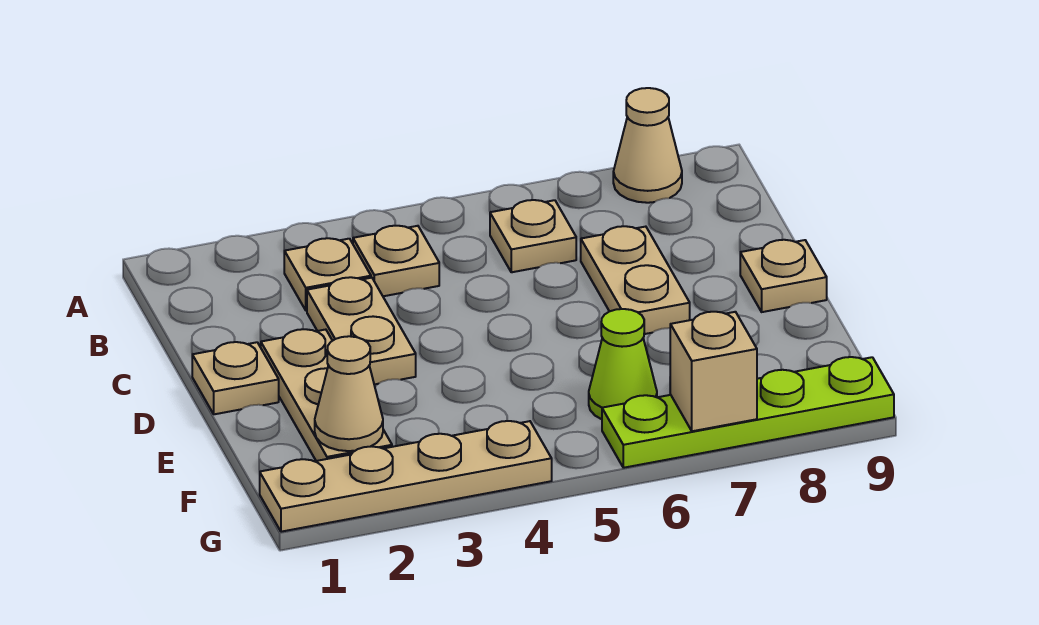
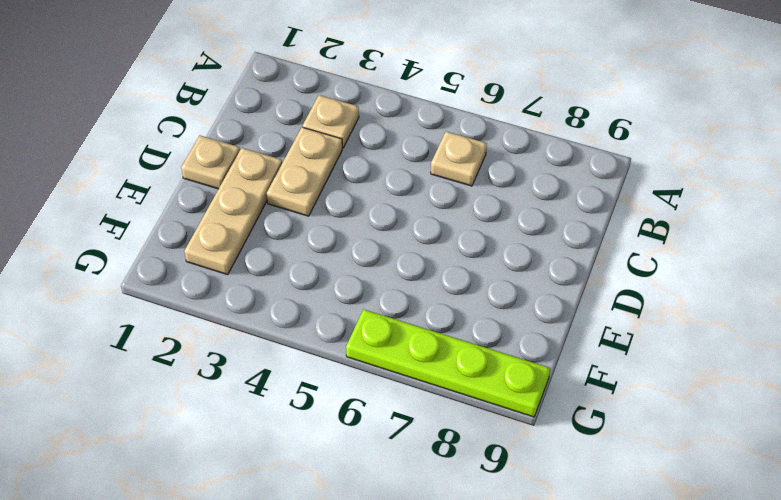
none -> tan 1x1 cone [613,88,682,203]
none -> tan 1x1 plate [353,226,439,296]
none -> tan 1x2 plate [581,226,690,334]

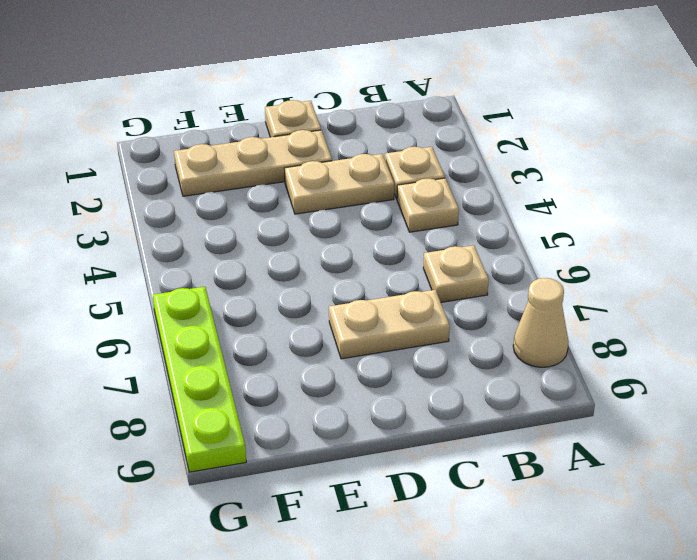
none -> tan 1x1 plate [740,240,827,312]
none -> lime 1x1 cone [589,309,657,419]
none -> tan 1x4 plate [260,421,552,532]

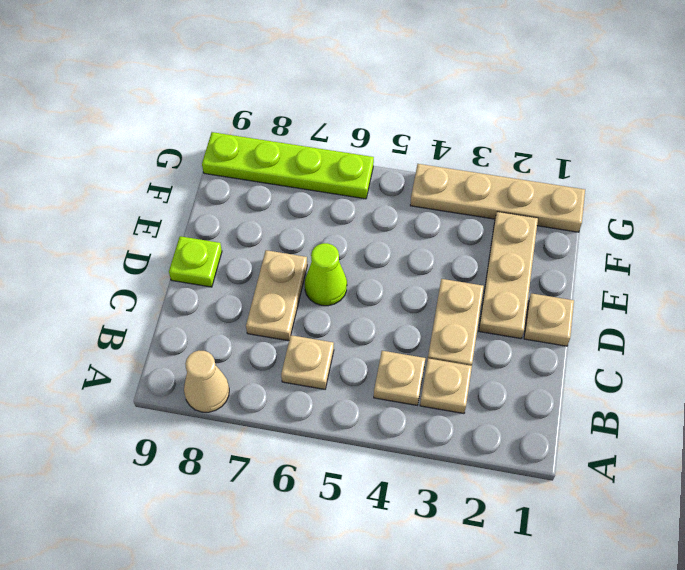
lime 1x1 cone [305,243,347,306] -> lime 1x1 cone moved to [589,309,657,419]
lime 1x1 plate [169,236,222,287] -> tan 1x1 plate [740,240,827,312]
none -> tan 1x1 cone [315,336,383,451]
none -> tan 1x1 brick [670,312,757,431]

